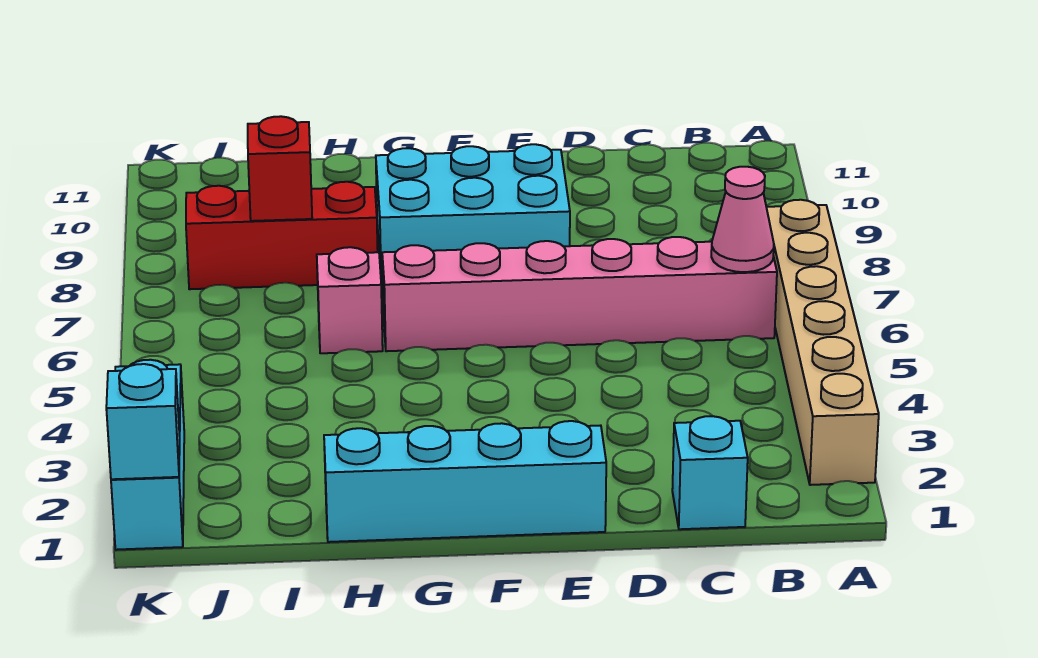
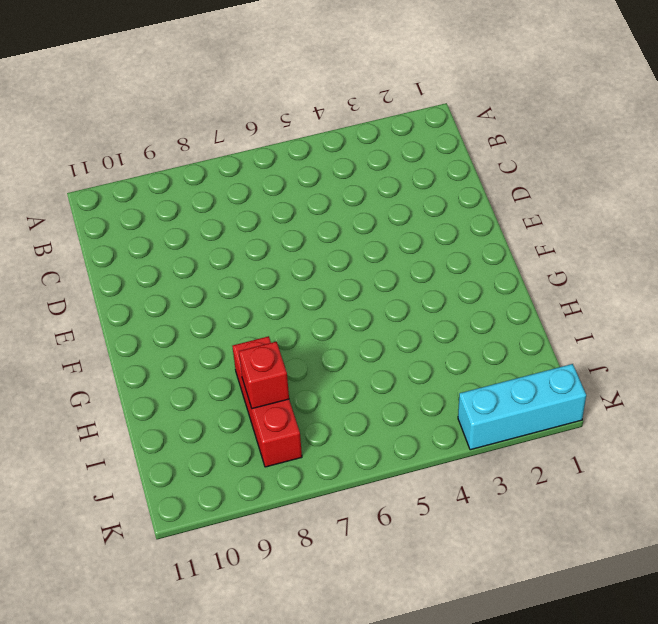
none -> tan 1x6 brick [766,200,879,485]
none -> pink 1x6 brick [382,237,777,351]

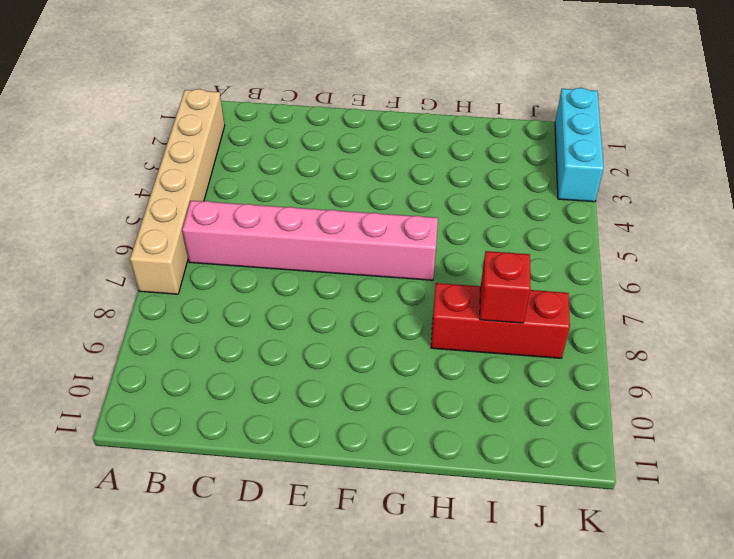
none -> cyan 1x1 brick [672,416,748,529]
none -> cyan 1x4 brick [324,421,606,542]

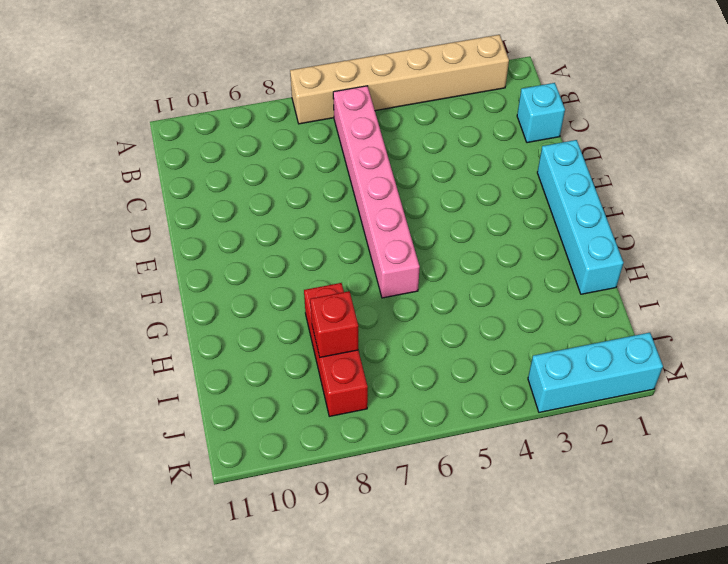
none -> cyan 2x3 brick [376,144,570,283]
none -> pink 1x1 brick [317,247,383,353]

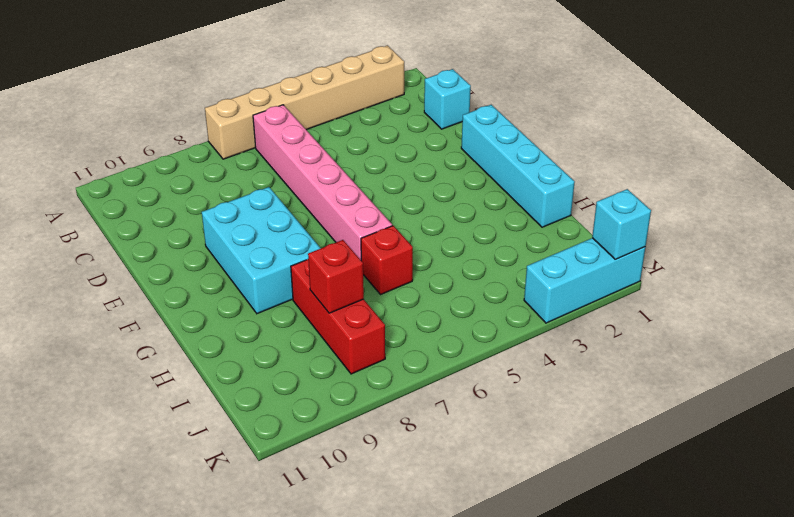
red 1x1 brick [361,226,413,295] -> pink 1x1 brick [317,247,383,353]
none -> pink 1x1 cone [711,167,774,272]

